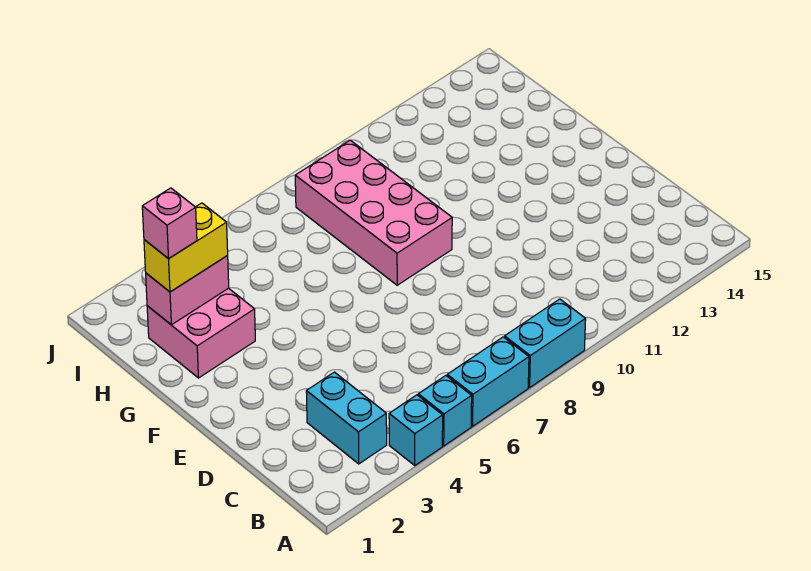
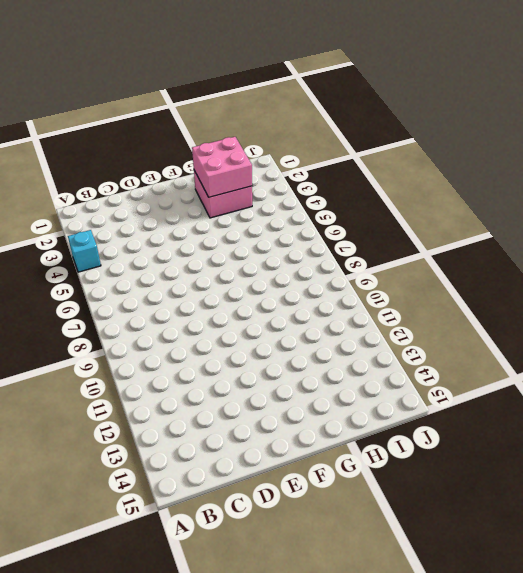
pink 2x2 brick [192,137,252,197] -> pink 1x2 brick [146,256,229,325]
none -> cyan 1x1 brick [418,376,472,446]
none -> cyan 1x2 brick [447,337,529,426]

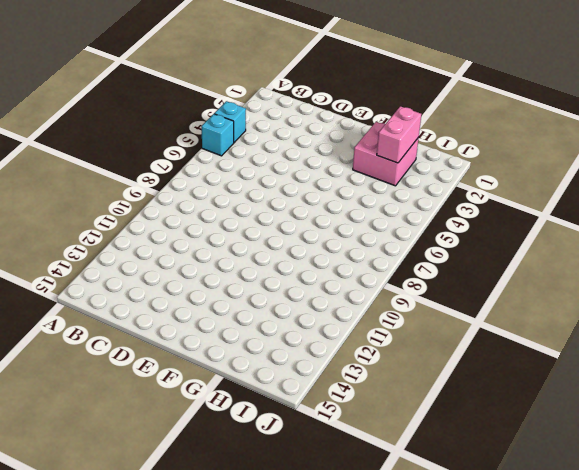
none -> cyan 1x2 brick [447,337,529,426]
none -> cyan 1x2 brick [505,299,586,388]

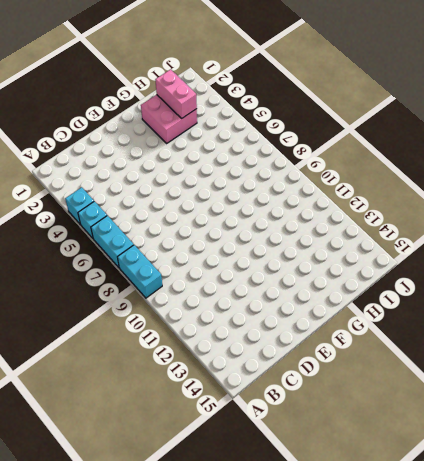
none -> cyan 1x2 brick [306,372,387,464]
none -> pink 2x4 brick [295,140,452,285]

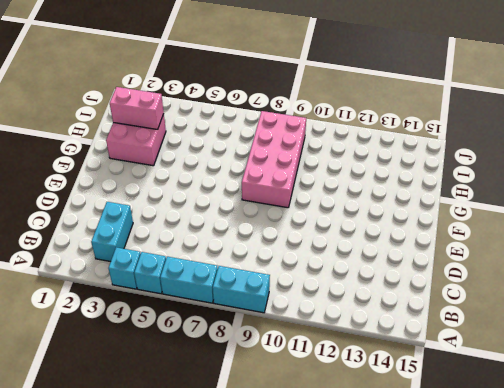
none -> yellow 1x2 brick [144,203,228,292]
none -> pink 1x1 brick [142,188,197,259]

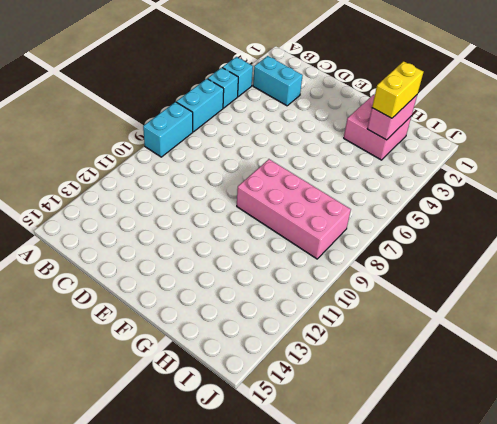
none -> pink 1x1 brick [142,188,197,259]

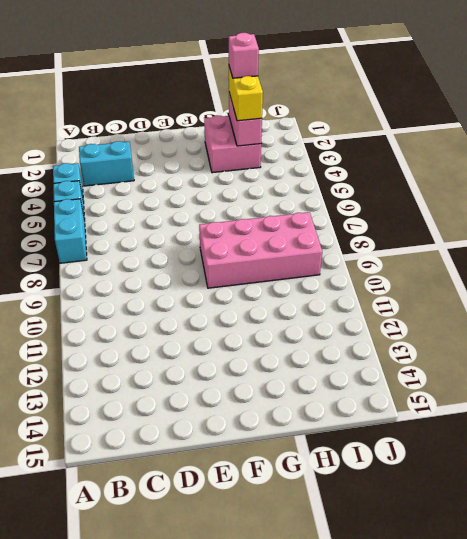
none -> cyan 1x2 brick [505,299,586,388]

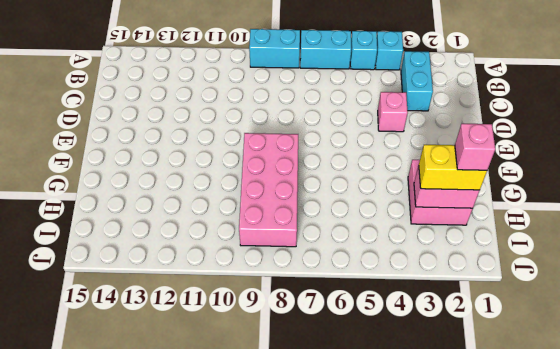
pink 1x1 brick [378,92,408,132] -> none

